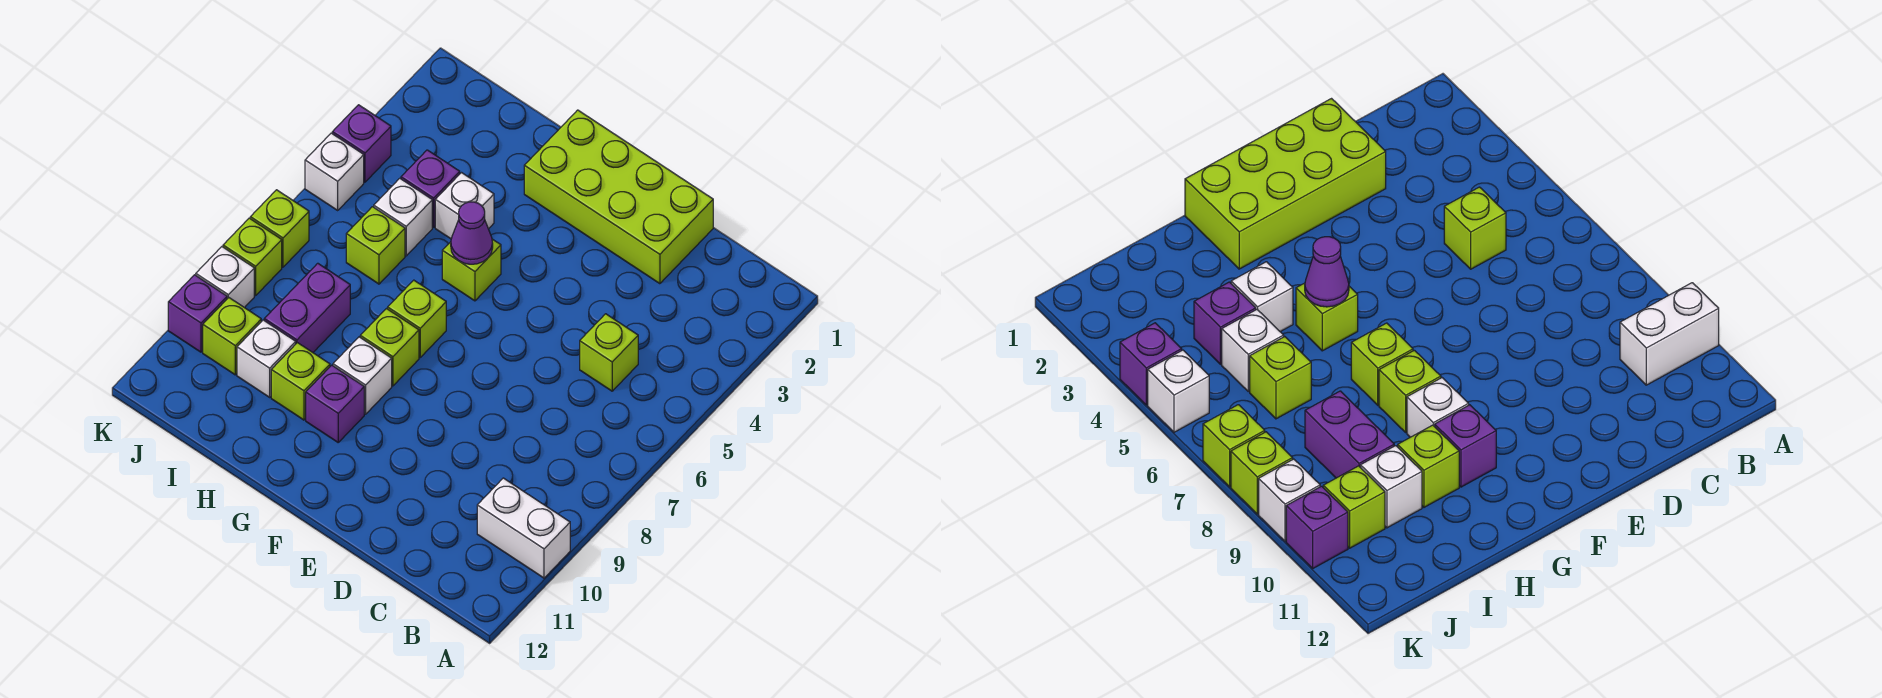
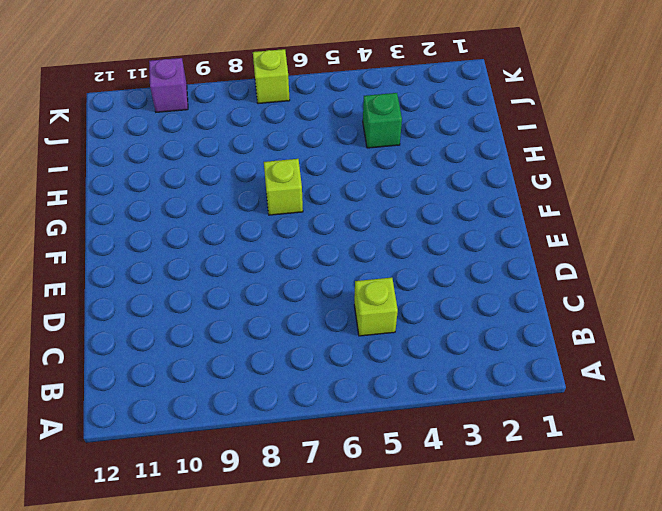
green 1x1 brick [363,93,402,148] -> purple 1x1 brick [401,150,460,227]
none -> white 1x2 brick [477,478,570,578]
none -> lime 2x4 brick [524,110,713,284]
none -> lime 1x1 brick [442,239,501,301]

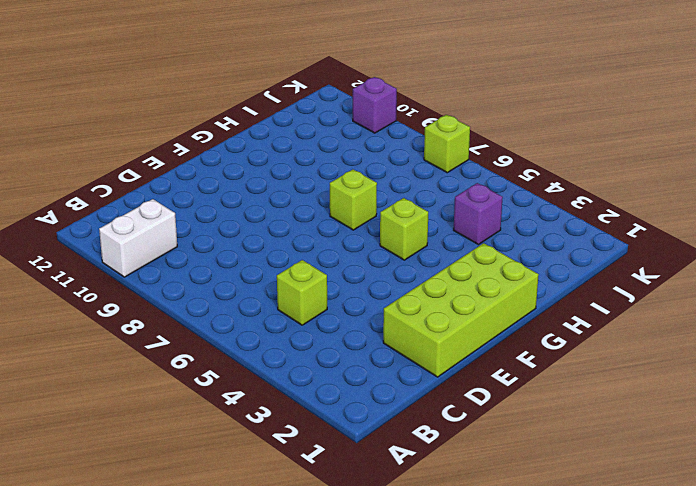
none -> lime 1x1 brick [360,309,419,386]
none -> white 1x1 brick [333,337,392,414]
none -> purple 1x1 brick [306,365,364,442]

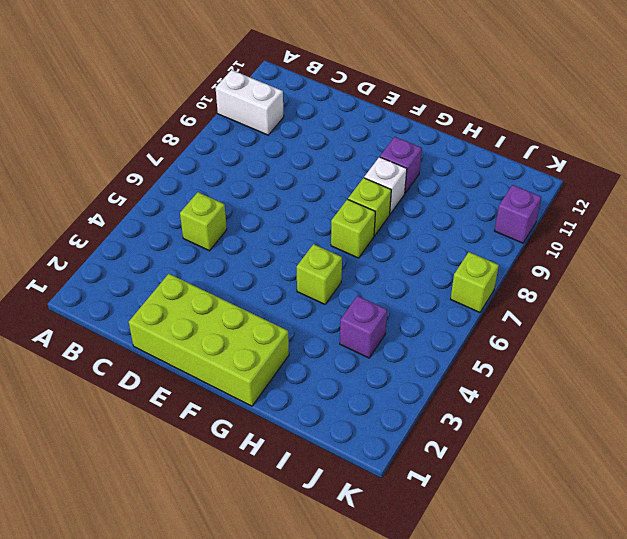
none -> white 1x1 brick [435,173,494,239]
none -> lime 1x1 brick [271,343,330,420]
none -> white 1x1 brick [374,178,432,256]

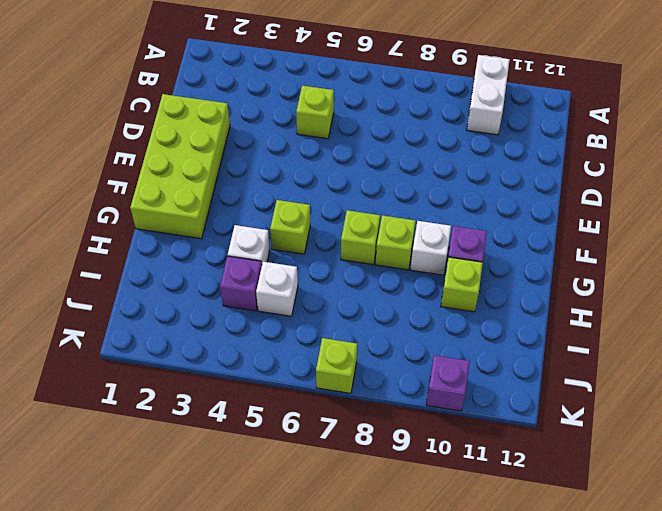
none -> lime 1x1 brick [346,207,405,284]
none -> purple 1x2 brick [264,263,350,352]
none -> white 1x1 brick [237,320,296,397]

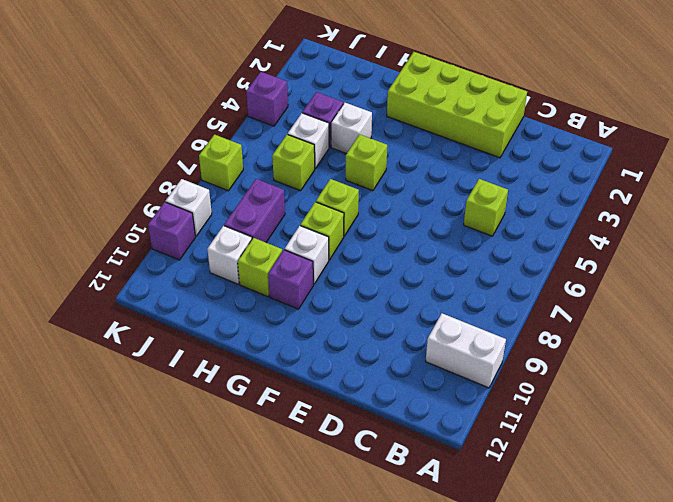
none -> lime 1x1 brick [203,298,261,375]
none -> white 1x1 brick [305,133,364,210]
none -> lime 1x1 brick [223,218,282,295]

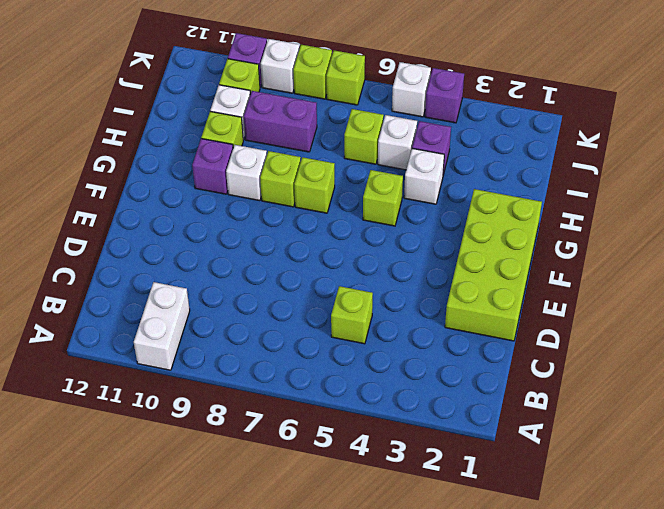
none -> purple 1x1 cone [451,202,493,264]

